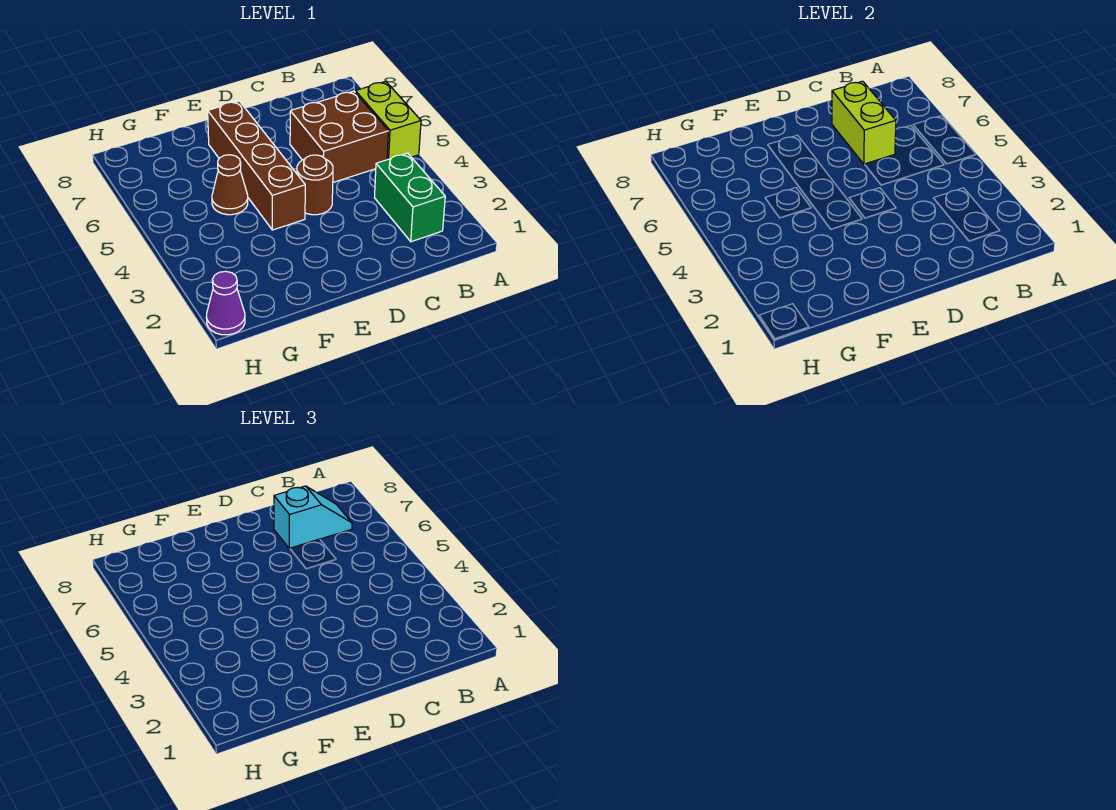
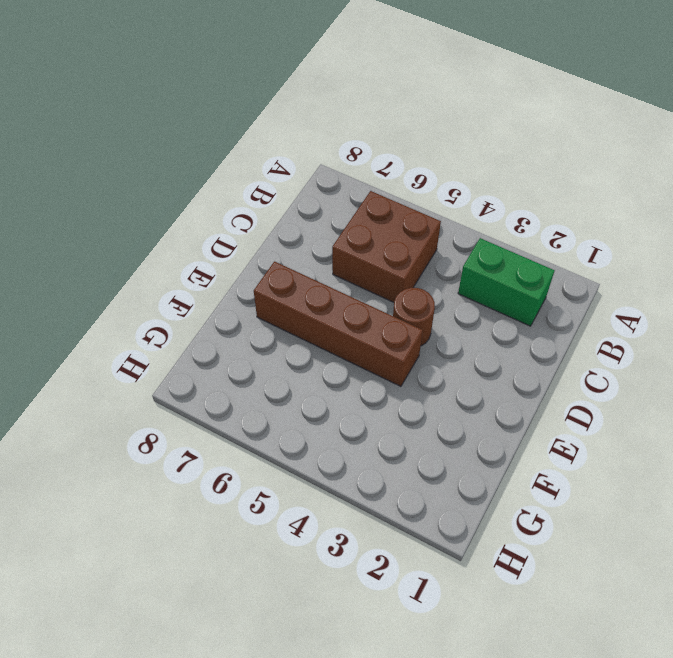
none -> lime 1x2 brick [355,81,421,160]
none -> brown 1x1 cone [212,155,248,215]

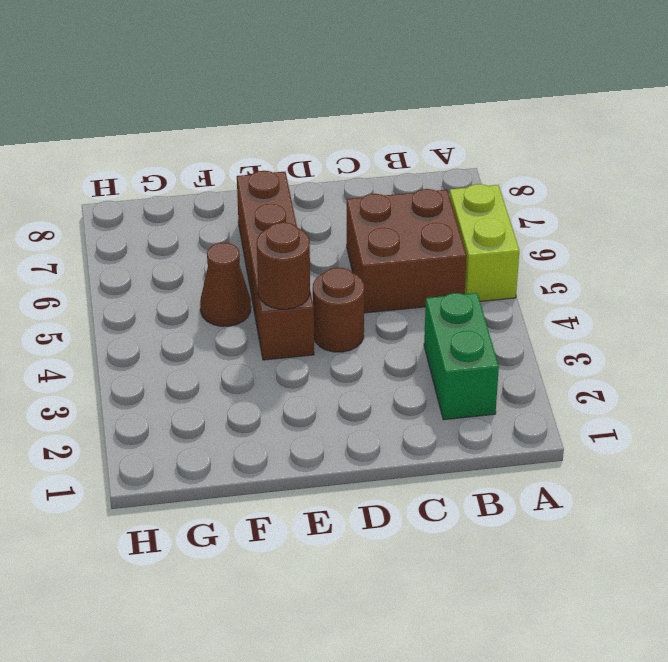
brown 1x1 round brick [257,222,310,309] -> none
none -> purple 1x1 cone [206,271,245,335]
none -> lime 1x2 brick [832,81,896,164]

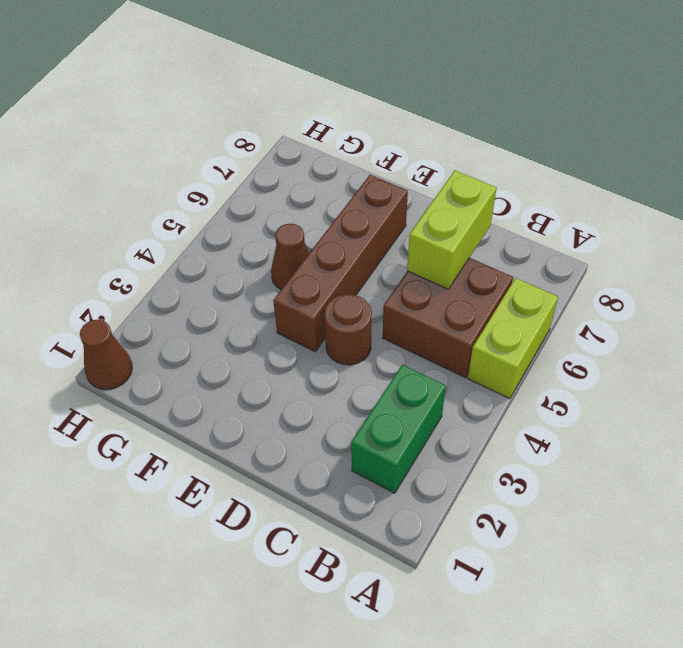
brown 1x1 cone [80,320,132,390] -> purple 1x1 cone [206,271,245,335]
none -> cyan 1x2 slope [274,486,352,549]

